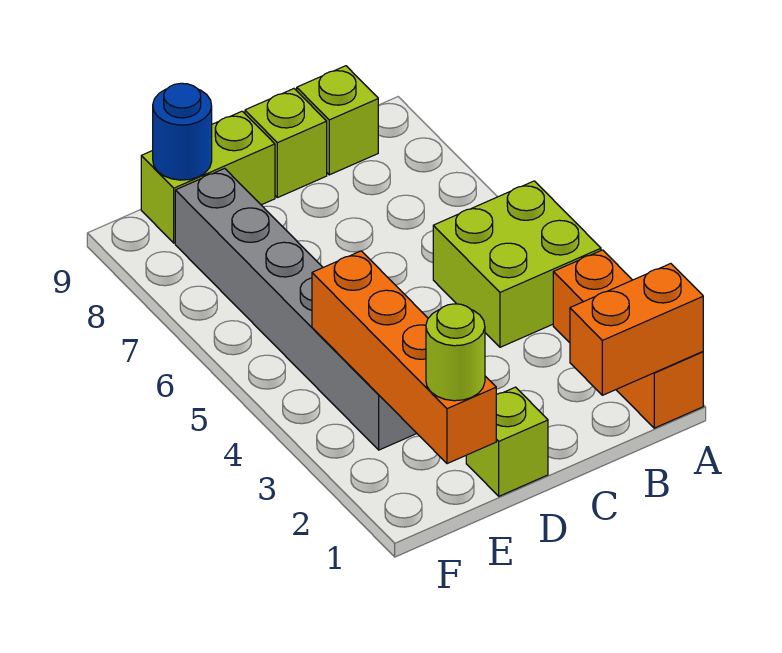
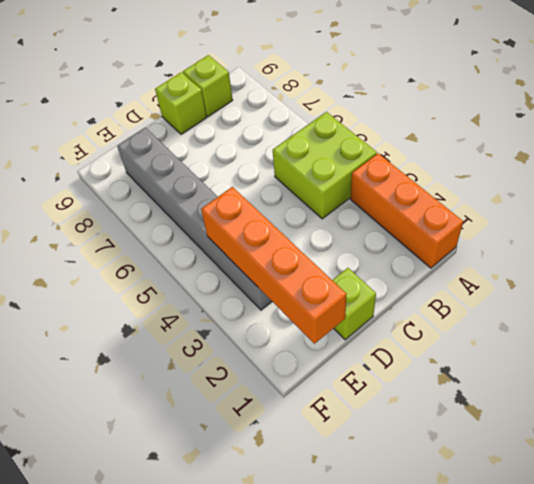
none -> lime 1x2 brick [141,111,275,243]
none -> orange 1x2 brick [570,264,703,395]

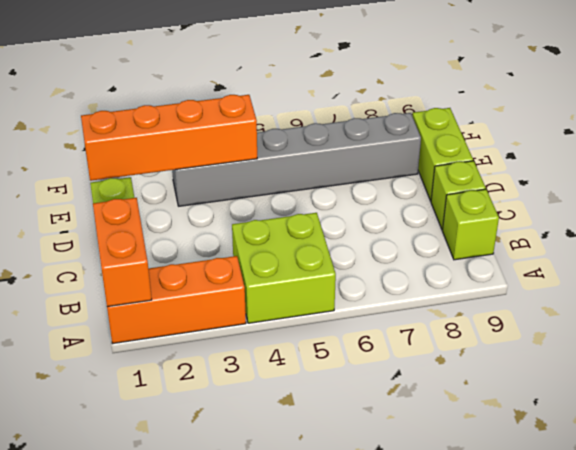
none -> blue 1x1 round brick [153,83,212,180]
none -> lime 1x1 round brick [426,304,485,401]

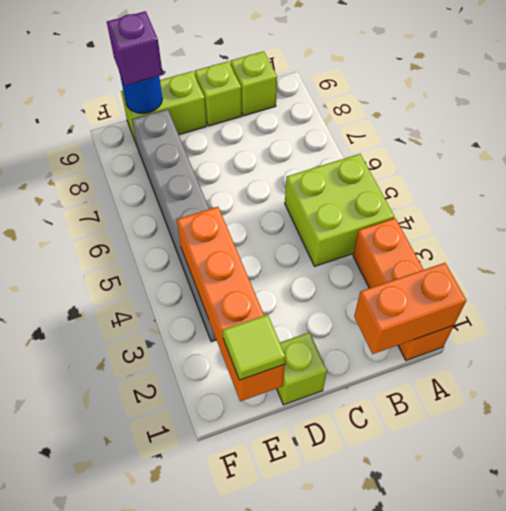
lime 1x1 tile [222,315,286,380] -> lime 1x1 round brick [426,304,485,401]
purple 1x1 brick [107,11,163,85] -> none

